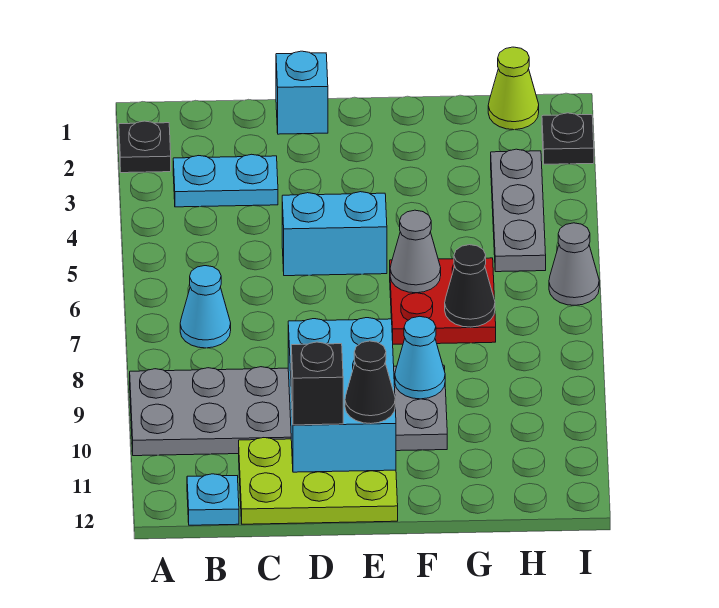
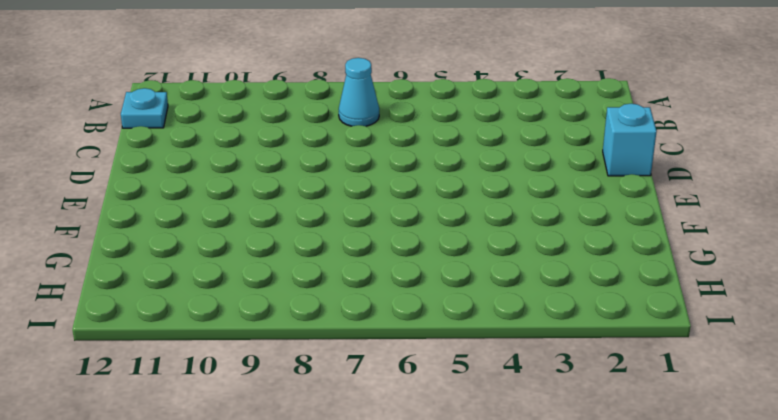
none -> black 1x1 plate [119,121,171,173]
none -> grey 2x6 plate [130,365,447,456]
none -> cyan 1x2 plate [173,154,278,207]

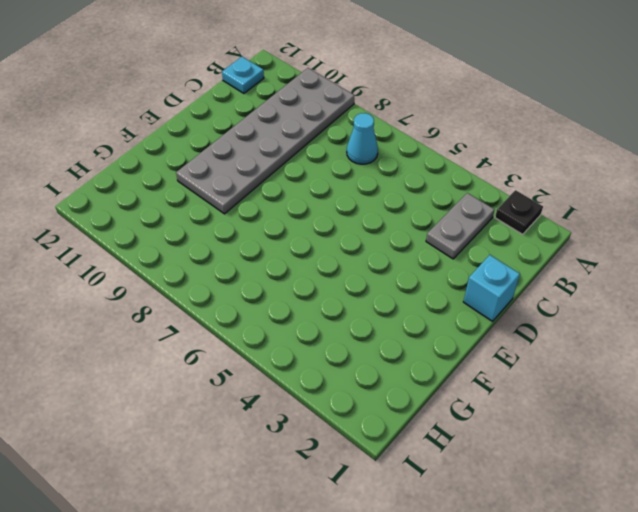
grey 1x2 plate [426,193,495,259] -> cyan 1x2 plate [173,154,278,207]
none -> lime 2x3 plate [239,438,398,524]
none -> cyan 1x2 brick [282,192,387,276]
none -> red 2x2 plate [390,258,496,344]

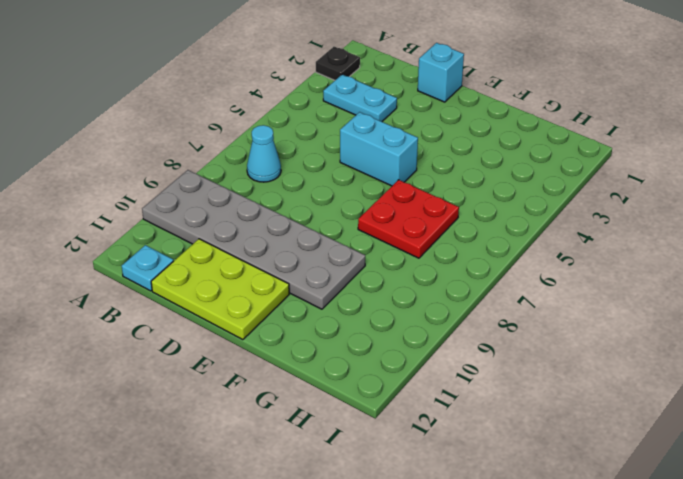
none -> lime 1x1 cone [488,47,539,130]
none -> grey 1x3 plate [491,149,546,272]
none -> black 1x1 plate [542,113,594,164]

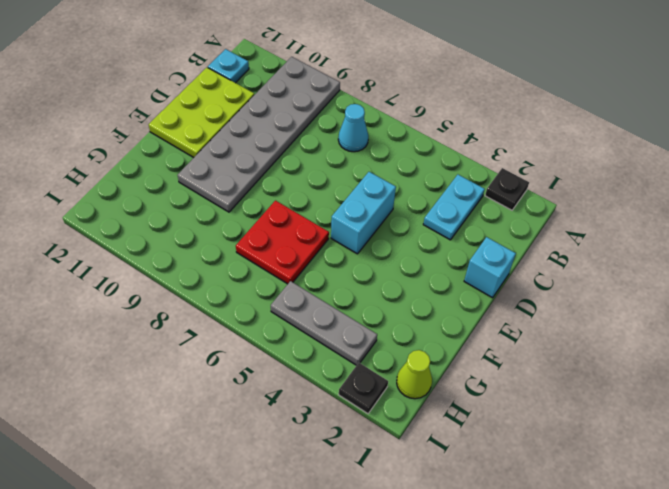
none -> grey 1x1 cone [549,223,599,305]
none -> cyan 2x3 brick [288,318,396,472]
none -> grey 1x1 cone [390,210,441,293]

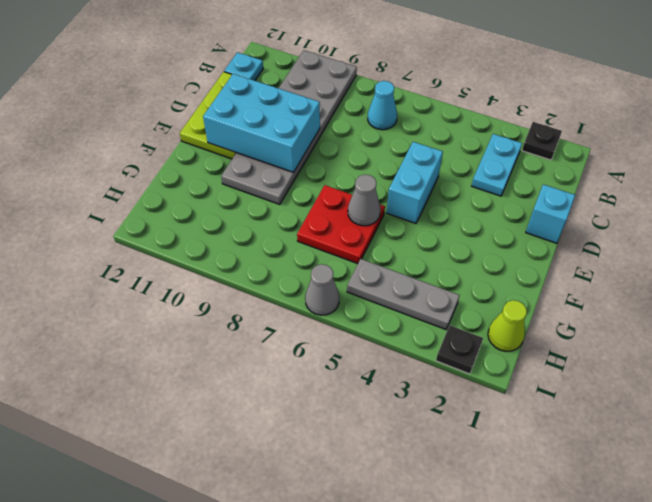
none -> cyan 1x1 cone [395,316,445,399]
none -> black 1x1 cone [445,245,495,327]
none -> black 1x1 brick [291,342,343,425]

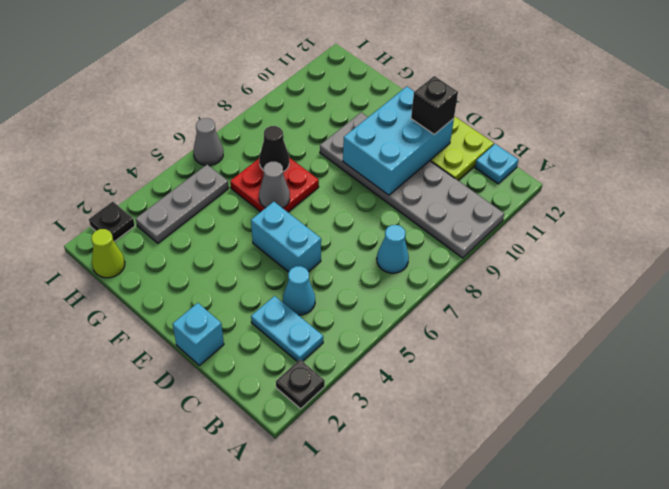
cyan 1x1 cone [283,266,315,315] -> cyan 1x1 cone moved to [395,316,445,399]
none -> black 1x1 cone [345,341,395,424]

